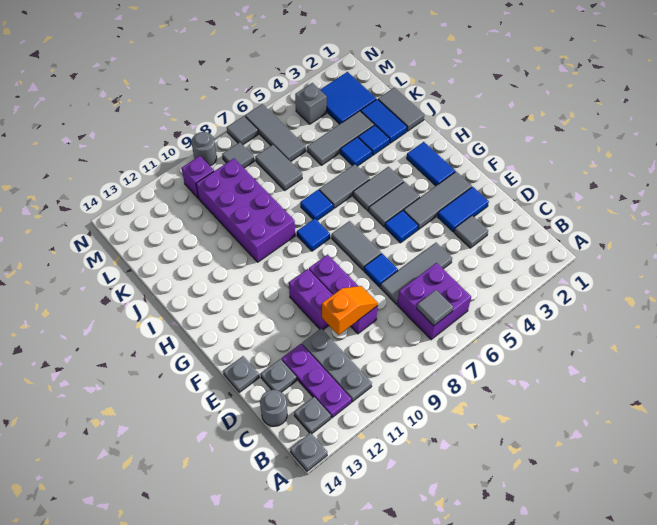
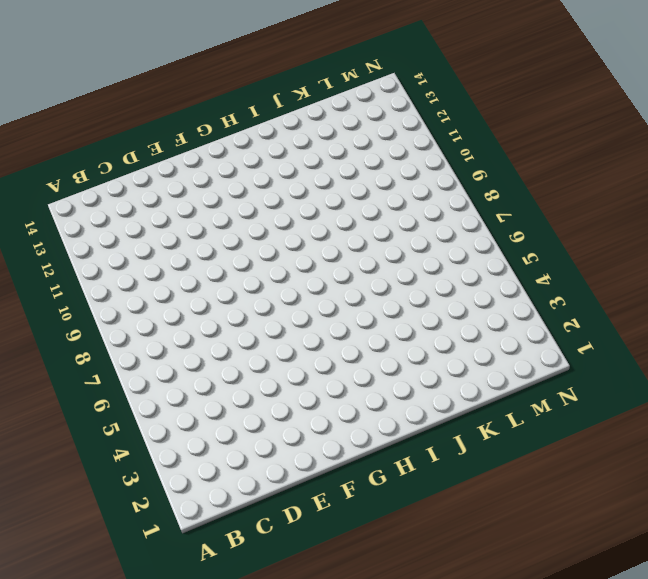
none -> grey 1x1 plate [290,433,327,471]
none -> purple 2x2 brick [397,263,471,340]
none -> grey 1x3 plate [302,329,372,402]
none -> purple 1x3 plate [281,344,351,418]

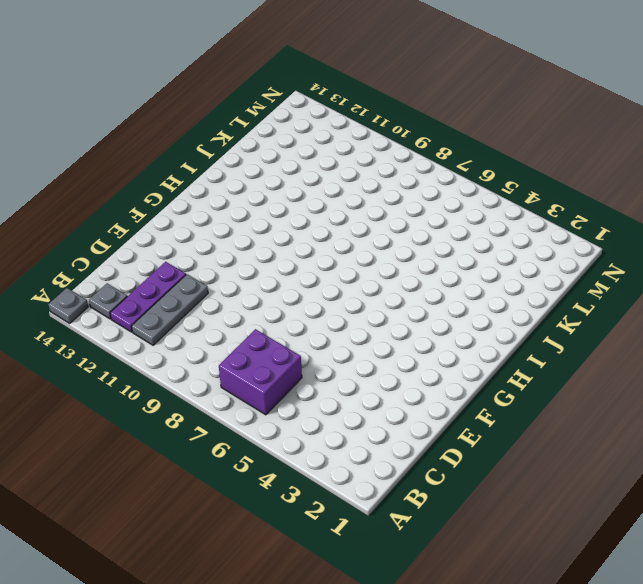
none -> grey 1x1 round brick [260,390,287,426]
none -> grey 1x1 tile [454,216,488,248]
none -> grey 1x3 tile [381,243,452,304]
none -> purple 1x3 brick [309,255,378,334]

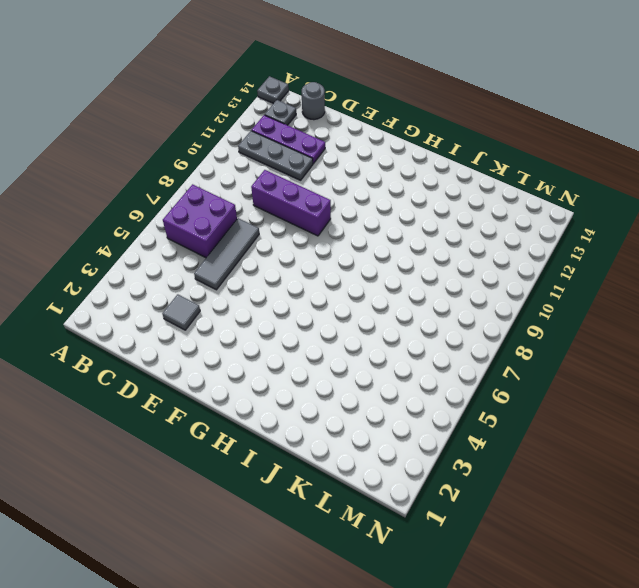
none -> grey 1x1 plate [261,359,297,392]
none -> blue 1x2 tile [438,187,489,232]
none -> blue 1x1 tile [364,254,398,287]
none -> purple 1x2 brick [289,269,333,330]

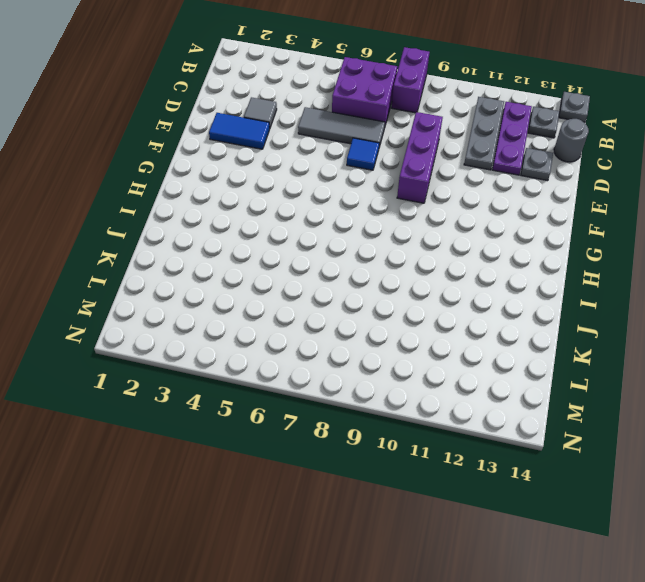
purple 1x2 brick [391,47,430,113] -> purple 1x2 brick moved to [289,269,333,330]
none -> grey 1x1 plate [223,356,259,392]
none -> grey 1x3 tile [404,172,472,229]
none -> blue 1x1 tile [385,210,418,243]
none -> grey 1x2 tile [332,221,381,270]

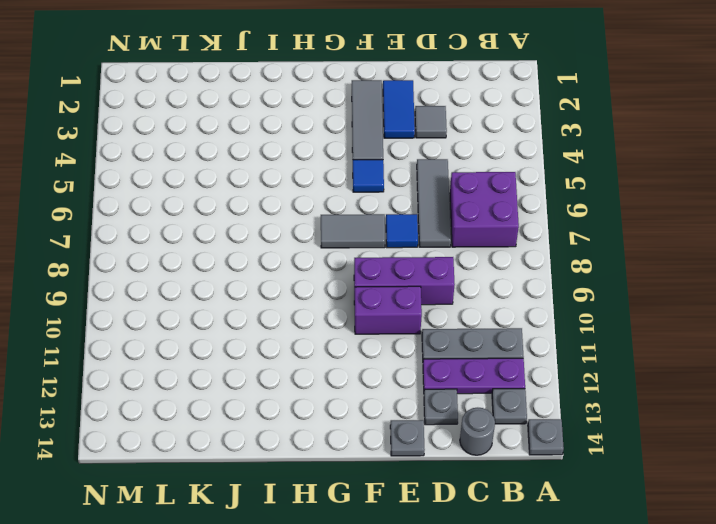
none -> blue 1x2 tile [407,142,455,186]
none -> grey 1x2 tile [369,182,420,227]
none -> grey 1x2 tile [353,167,404,211]
none -> blue 1x1 tile [297,219,330,251]

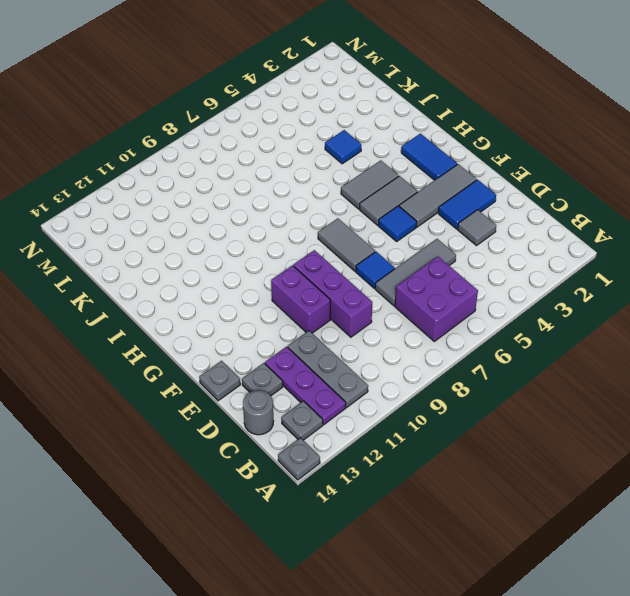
none -> blue 1x1 tile [297,219,330,251]
none -> grey 1x2 tile [319,164,370,208]
none -> blue 1x1 tile [300,190,333,220]
none -> purple 2x4 brick [196,158,295,262]

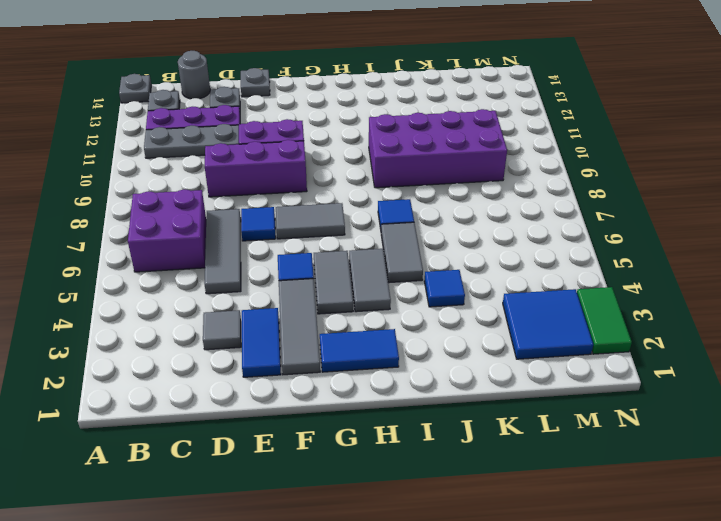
green 1x2 tile [577,287,632,354] -> none
none -> blue 1x1 tile [297,219,330,251]
none -> grey 1x2 tile [378,88,424,131]
none -> blue 1x2 tile [361,99,407,143]
none -> blue 1x1 tile [358,125,390,155]

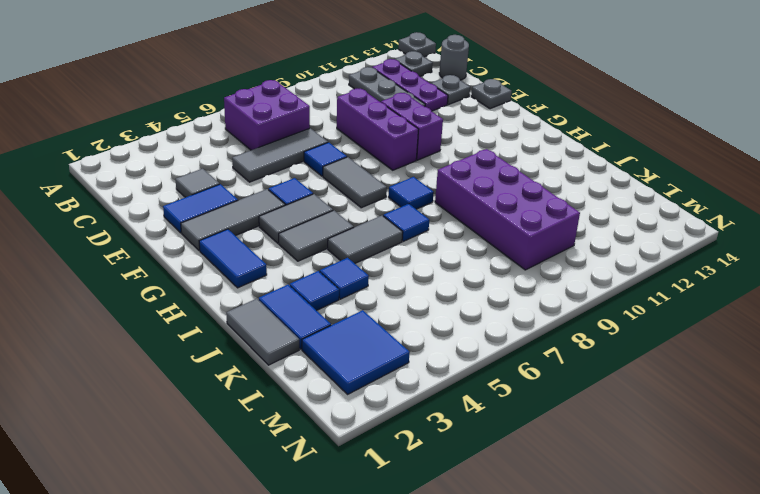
none -> grey 1x3 tile [307,111,374,165]
none -> grey 1x2 tile [255,145,302,190]
none -> grey 1x3 tile [245,104,306,162]
none -> grey 1x1 brick [295,83,327,124]

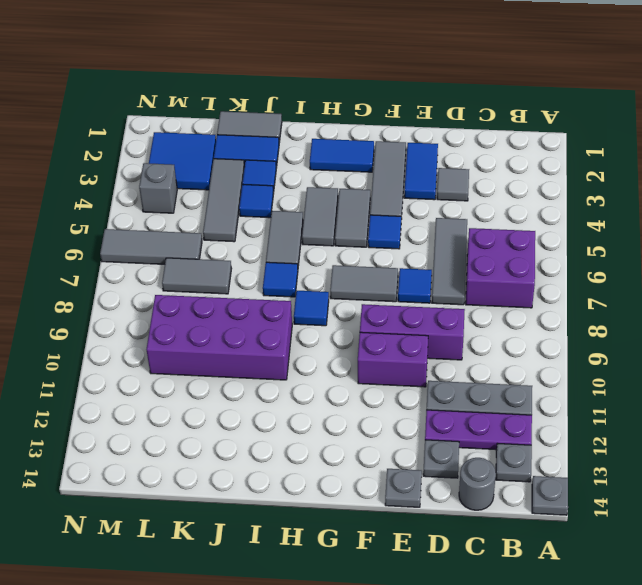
none -> grey 1x1 tile [222,142,254,168]
none -> purple 1x1 brick [182,156,214,198]
none -> grey 1x1 tile [227,116,258,145]
none -> grey 1x1 round brick [191,132,217,166]

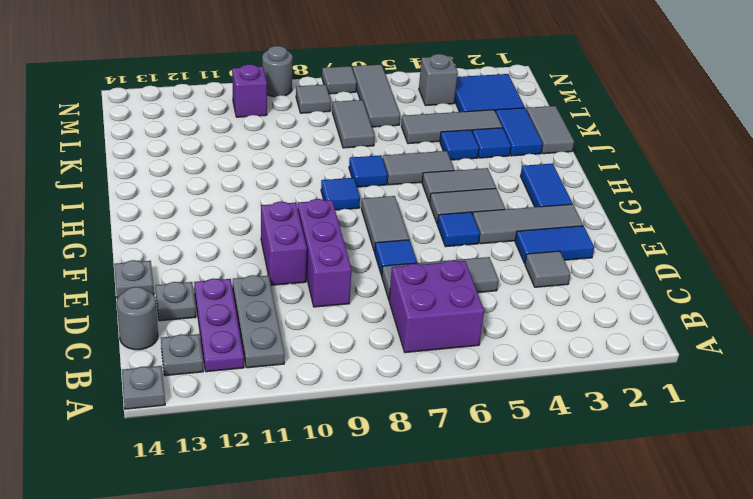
none -> purple 2x4 brick [196,158,295,262]
none -> grey 1x1 tile [417,290,453,326]
none -> orange 1x2 slope [322,286,378,335]

